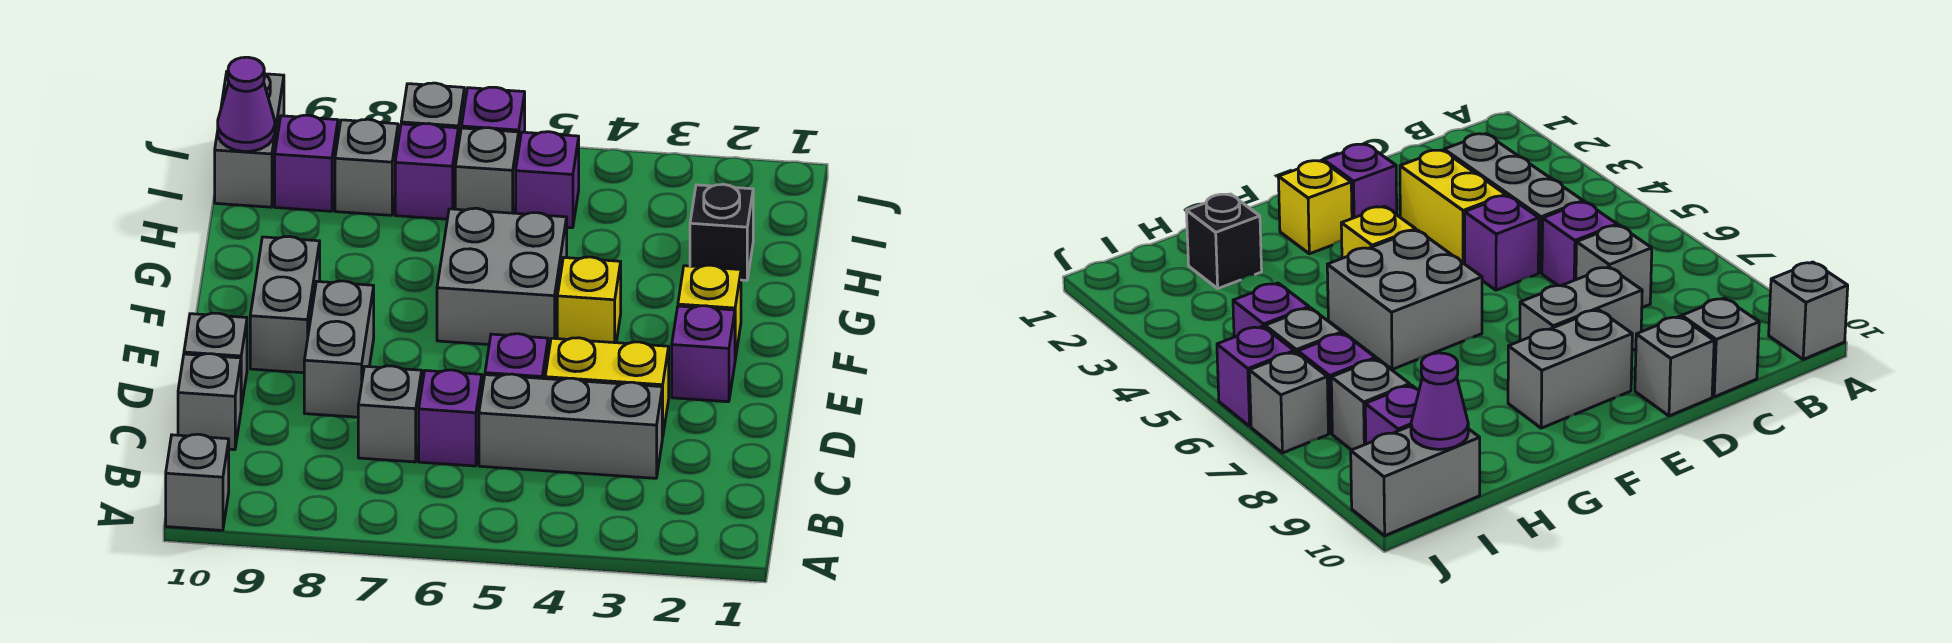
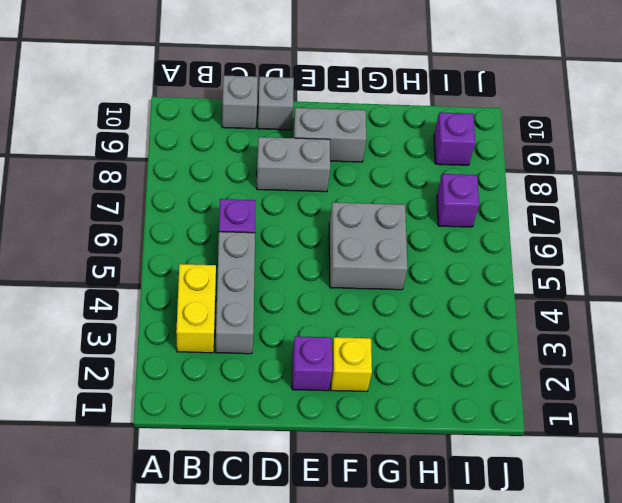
yellow 1x2 brick [176,264,216,353] -> yellow 1x2 brick moved to [545,338,669,438]
none -> grey 1x1 brick [166,434,229,530]
none -> grey 1x1 brick [358,366,422,462]
none -> purple 1x1 brick [485,334,548,379]

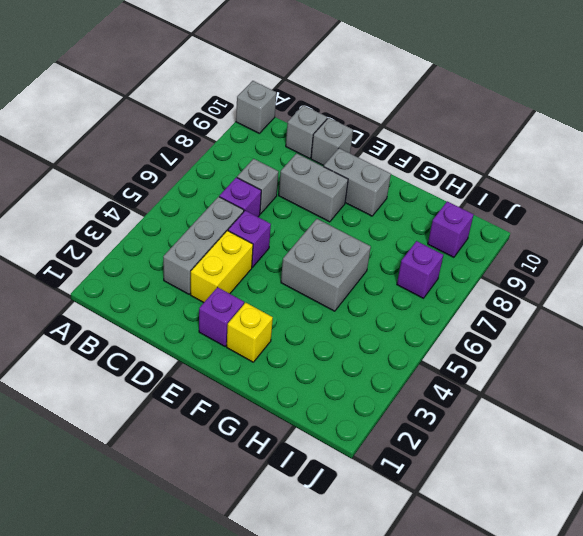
none -> yellow 1x1 brick [557,257,621,343]
none -> black 1x1 brick [690,184,753,280]
none -> purple 1x1 brick [516,132,579,228]

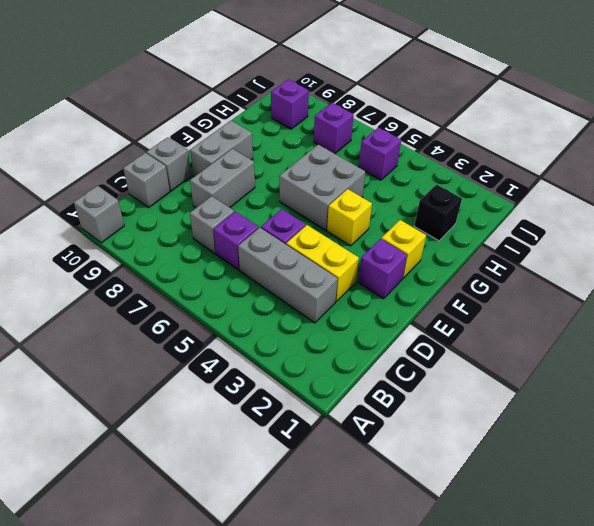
none -> grey 1x1 brick [455,128,519,213]
none -> grey 1x1 brick [335,119,398,215]
none -> grey 1x2 brick [215,71,284,207]

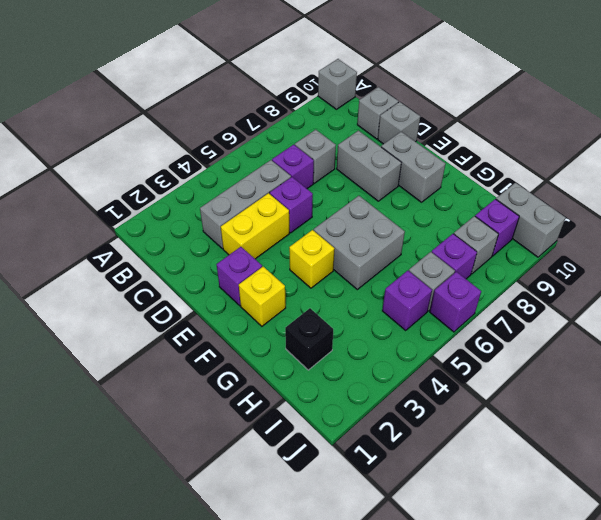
none -> grey 1x1 brick [401,83,464,146]
none -> purple 1x1 cone [218,57,275,151]

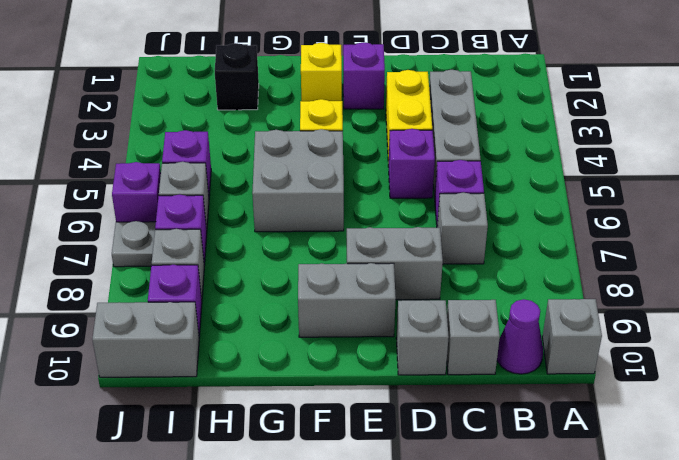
purple 1x1 cone [497,299,543,374] -> purple 1x1 cone moved to [218,57,275,151]
grey 1x1 plate [112,221,156,267] -> grey 1x1 brick [401,83,464,146]

